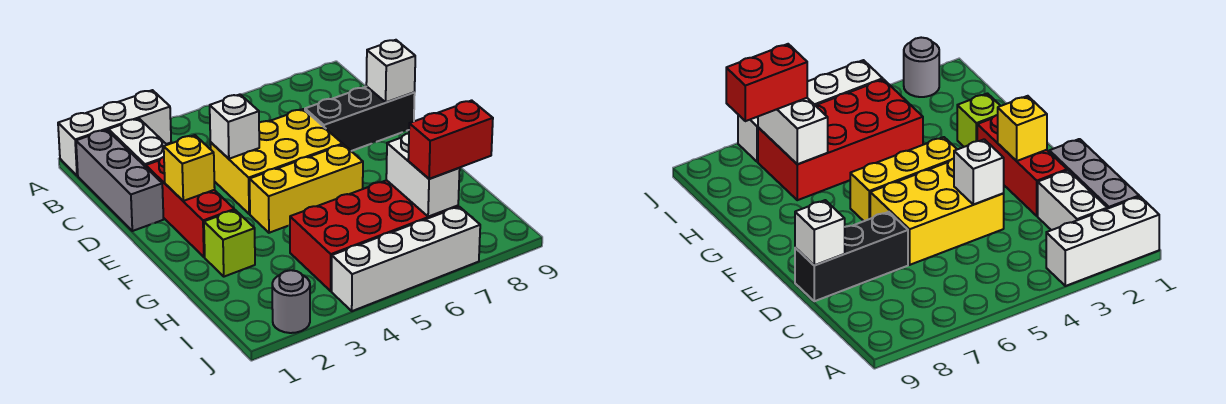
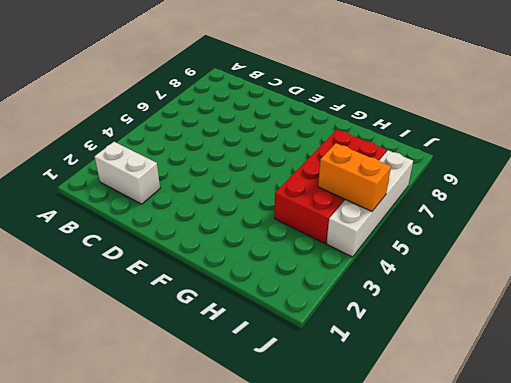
orange 1x2 brick [318,143,391,211] -> none
none -> white 1x3 brick [58,90,171,176]
none -> grey 1x3 brick [76,130,164,231]
none -> red 1x3 brick [146,157,234,257]

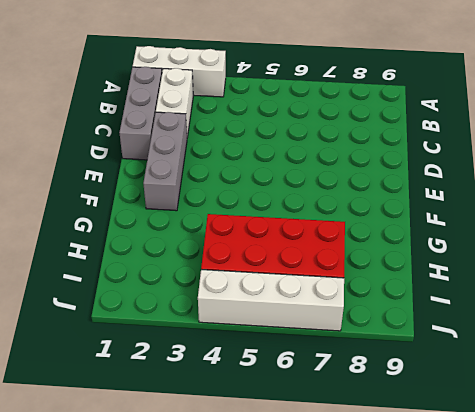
grey 1x3 brick [143,112,187,211] -> red 1x3 brick [146,157,234,257]
none -> yellow 2x3 brick [210,109,343,214]
none -> black 1x3 brick [305,86,415,151]
none -> yellow 1x3 brick [250,144,363,233]

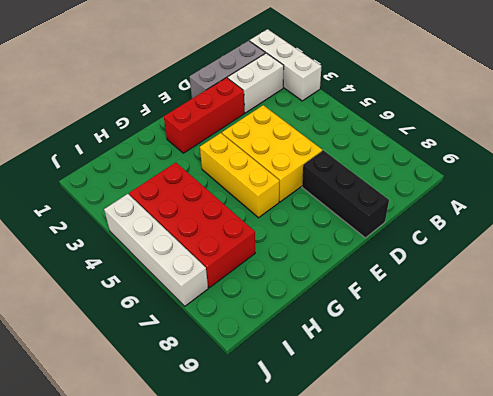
none -> lime 1x1 brick [204,210,255,277]
none -> grey 1x1 round brick [272,270,310,333]
none -> white 1x1 brick [210,95,259,159]

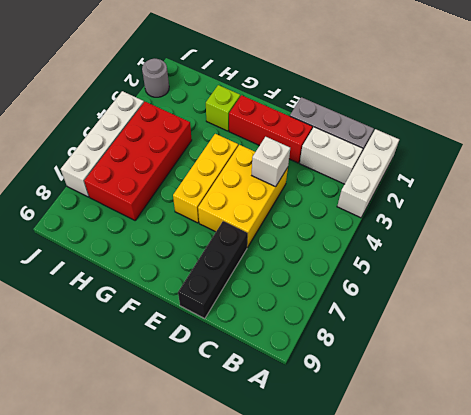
none -> white 1x1 brick [366,40,415,102]
none -> yellow 1x1 brick [164,135,215,201]
none -> white 1x2 brick [386,133,460,217]

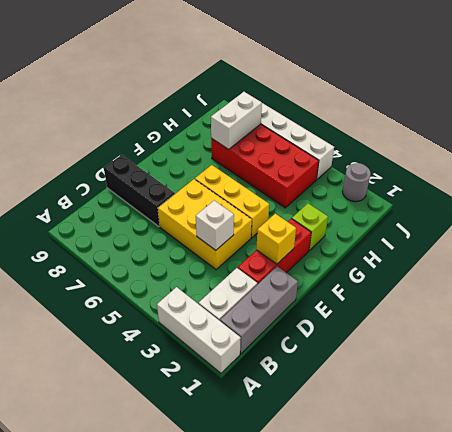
none -> white 1x1 brick [366,40,415,102]
none -> red 1x2 brick [408,100,493,179]

